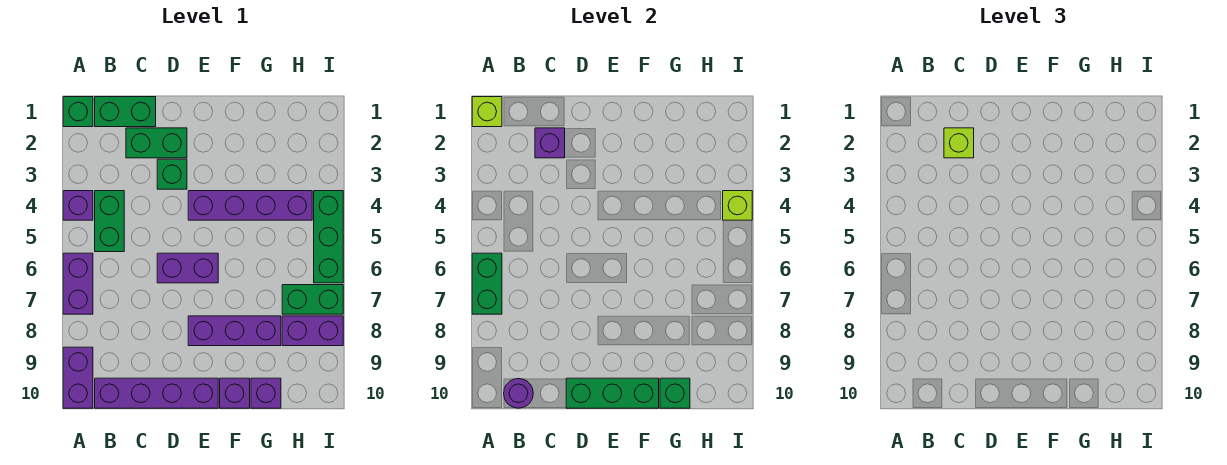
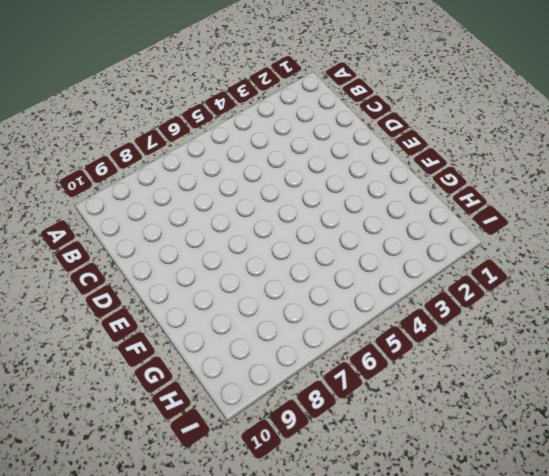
none -> green 1x1 brick [63,97,93,127]
none -> purple 1x1 brick [63,191,93,220]
none -> purple 1x2 brick [63,253,93,314]

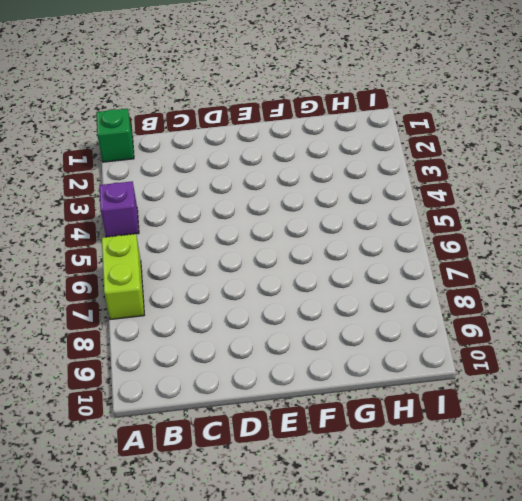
lime 1x2 brick [102,234,144,320] -> purple 1x2 brick [63,253,93,314]
none -> purple 1x2 brick [63,347,93,408]
none -> green 1x2 brick [95,97,156,127]
none -> green 1x2 brick [95,191,124,252]

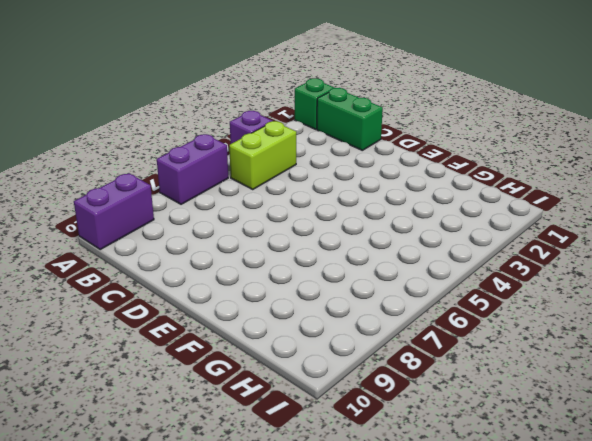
lime 1x2 brick [229,121,296,189] -> green 1x2 brick [95,191,124,252]
none -> purple 1x4 brick [95,378,218,408]
none -> green 1x2 brick [126,128,187,158]
none -> green 1x1 brick [157,159,187,189]

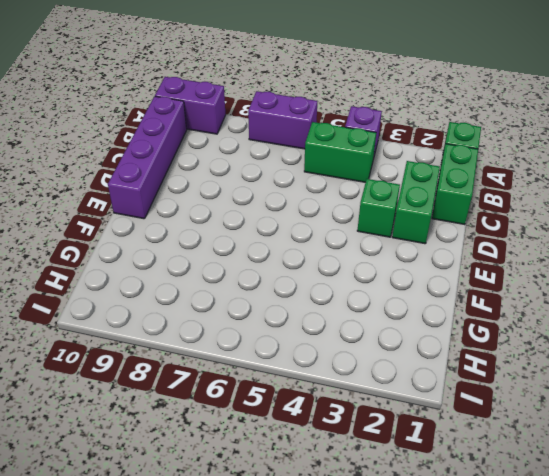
none -> purple 1x2 brick [157,253,218,283]
none -> purple 1x4 brick [188,191,312,220]
none -> purple 1x3 brick [188,316,281,346]

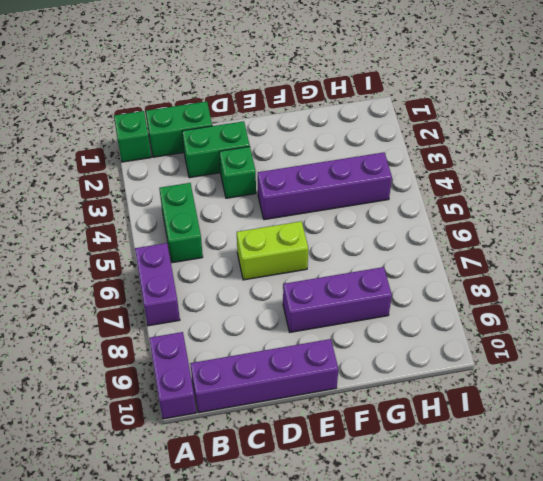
lime 1x2 brick [237,221,308,280] -> purple 1x2 brick [157,253,218,283]
none -> purple 1x1 brick [63,191,93,220]
none -> purple 1x1 brick [220,378,250,408]
none -> purple 1x1 brick [251,378,281,408]

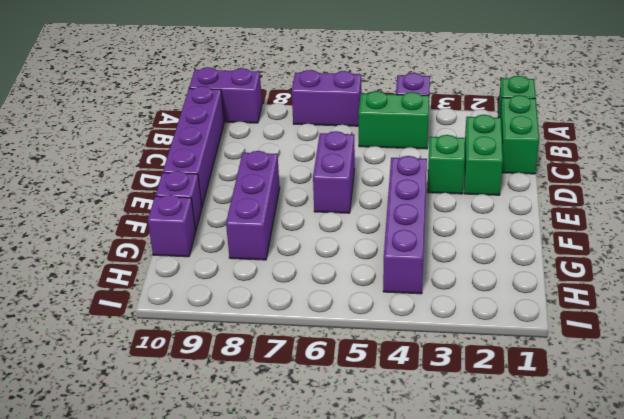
none -> green 1x2 brick [282,285,343,314]
none -> purple 1x2 brick [282,316,343,346]
none -> green 1x3 brick [314,191,343,283]

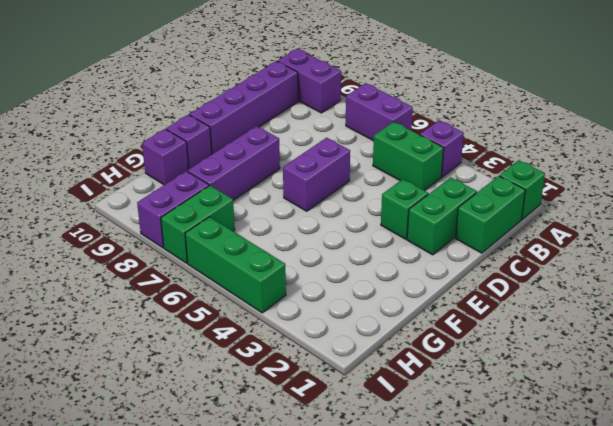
none -> purple 1x4 brick [188,191,312,220]
none -> lime 1x1 brick [472,97,502,127]
none -> green 1x2 brick [472,253,502,314]

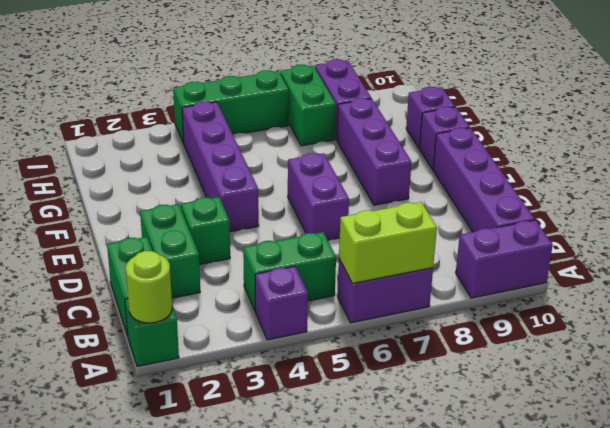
lime 1x1 round brick [126,251,172,323] -> lime 1x1 brick [472,97,502,127]
lime 1x2 brick [339,202,437,283] -> green 1x2 brick [472,253,502,314]
none -> purple 1x1 round brick [504,379,533,408]
none -> purple 1x1 brick [535,128,565,158]
none -> green 1x3 brick [566,378,659,408]

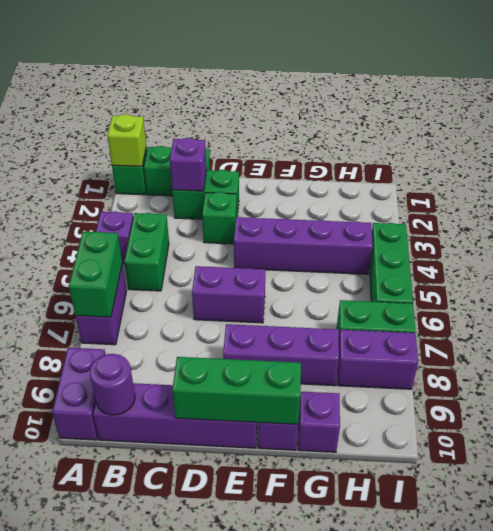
none -> green 1x1 brick [660,378,690,408]
none -> lime 1x1 brick [723,191,752,220]
none -> lime 1x1 brick [944,128,974,158]

